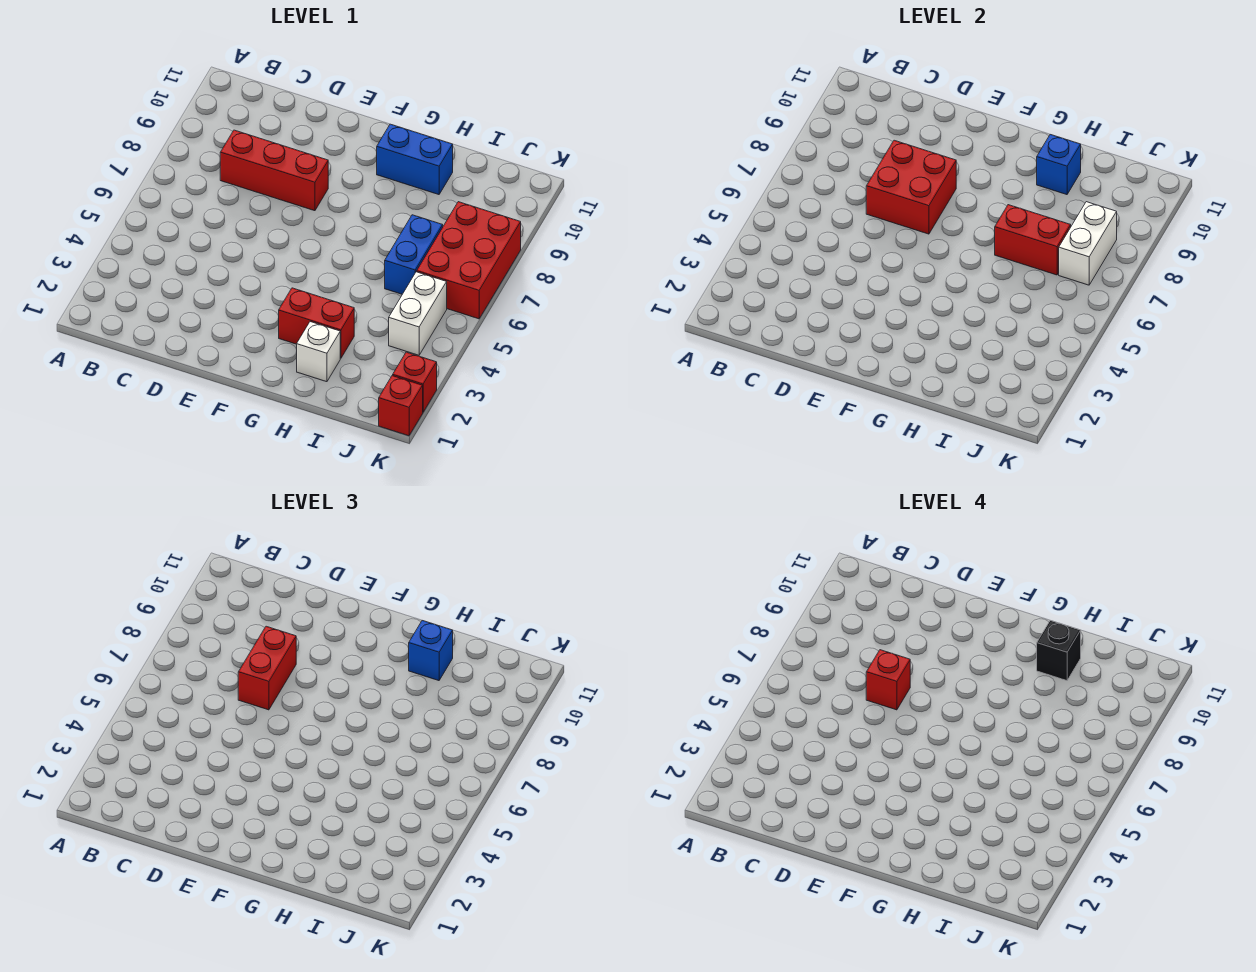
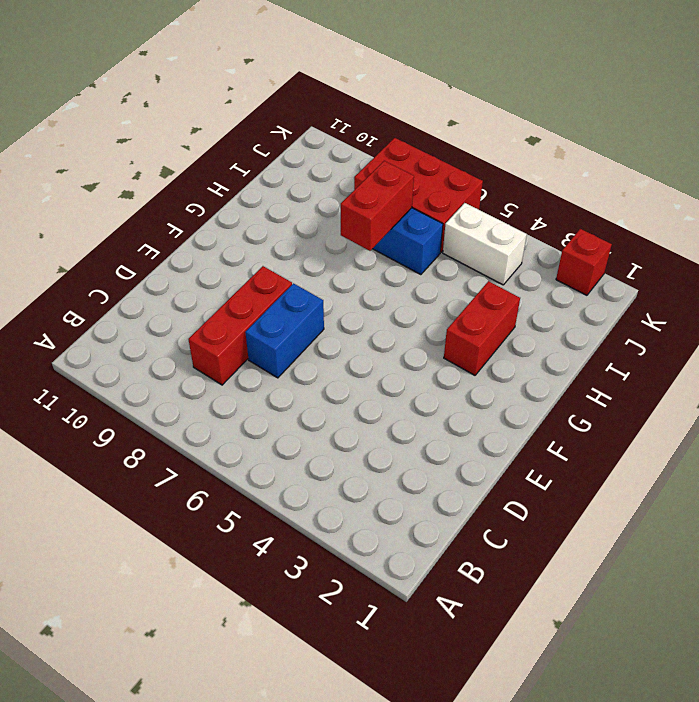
blue 1x2 brick [245,283,324,378] -> blue 1x2 brick moved to [377,124,453,195]
none -> white 1x1 brick [297,322,340,382]
none -> red 1x1 brick [379,376,423,436]
none -> red 2x2 brick [866,140,956,234]

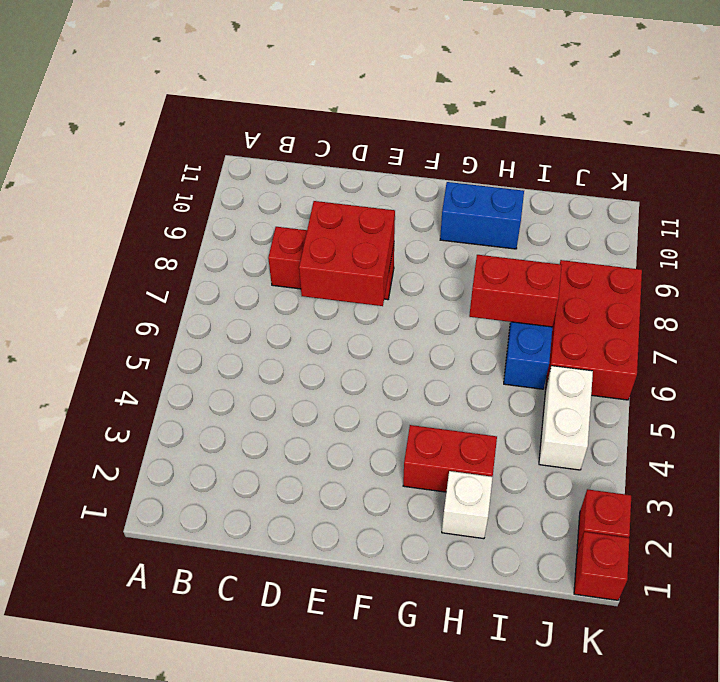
none -> blue 1x1 brick [1037,135,1081,195]
none -> white 1x2 brick [1059,202,1117,285]
none -> red 1x2 brick [238,626,296,710]

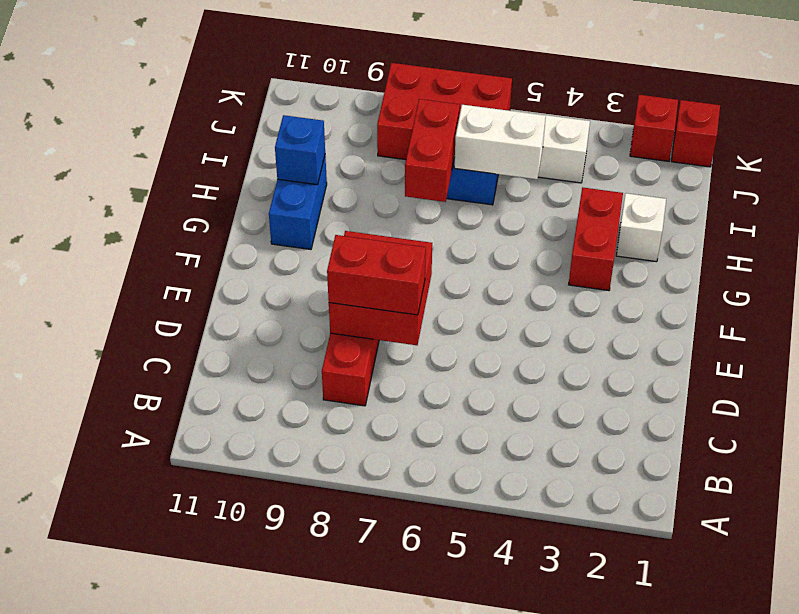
white 1x2 brick [454,105,546,179] -> white 1x2 brick moved to [1059,202,1117,285]
none -> blue 1x1 brick [409,621,453,681]
none -> red 1x1 brick [866,650,910,710]
none -> black 1x1 brick [1037,621,1081,681]

